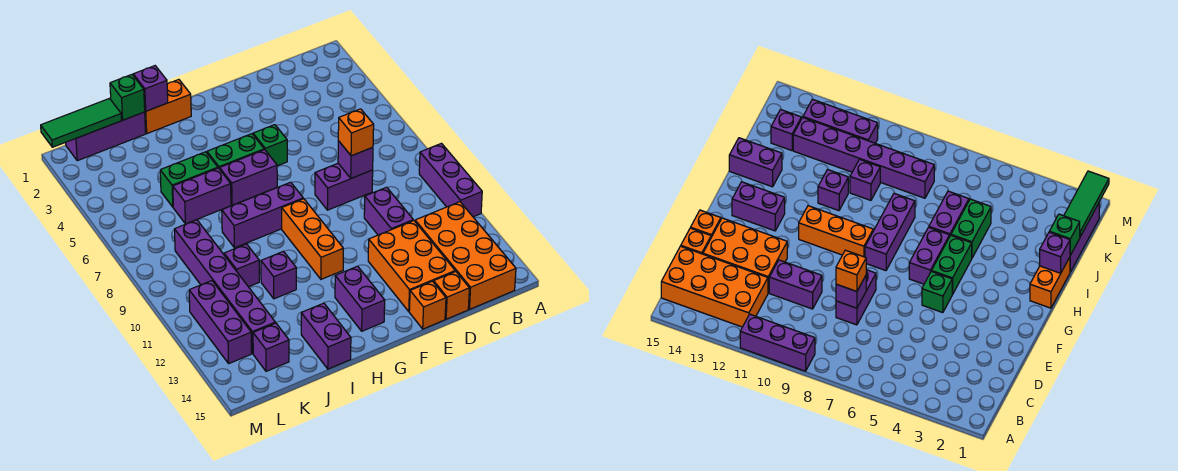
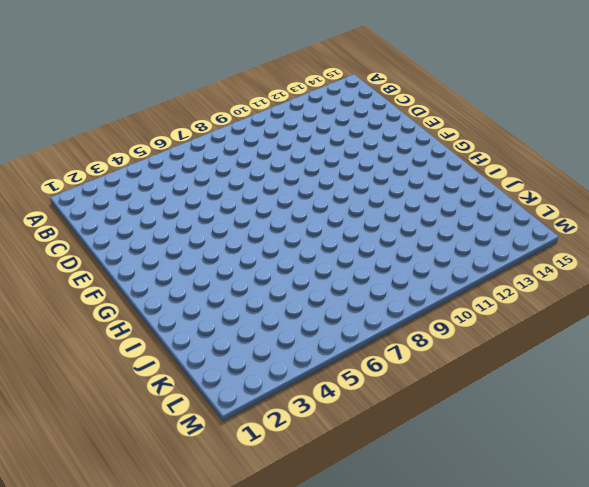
none -> purple 1x3 brick [419,143,482,217]
none -> orange 2x4 brick [415,202,516,309]
none -> purple 1x2 brick [315,164,373,210]

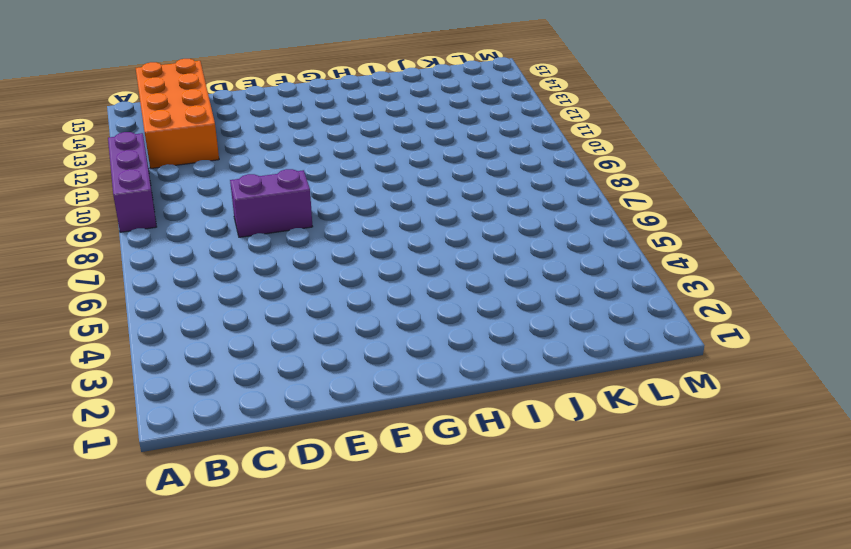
none -> purple 1x2 brick [364,187,413,235]
none -> orange 2x3 brick [368,221,455,311]
none -> orange 1x1 brick [434,271,469,319]

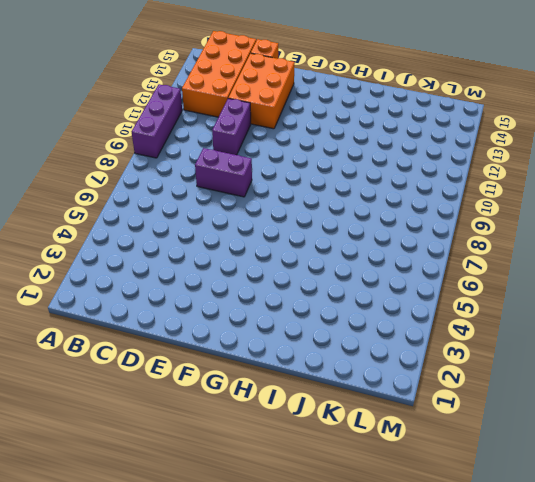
none -> orange 1x1 brick [409,281,446,329]
none -> green 1x1 brick [253,125,287,166]
none -> green 1x2 brick [207,134,264,169]

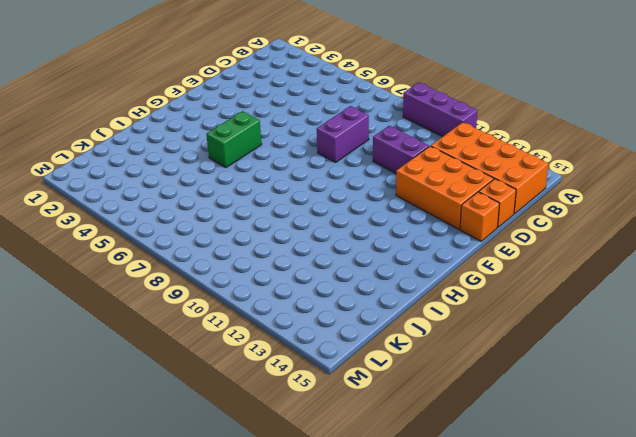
none -> green 1x1 brick [253,125,287,166]
none -> purple 1x2 brick [220,150,277,205]
none -> purple 1x3 brick [222,182,303,248]

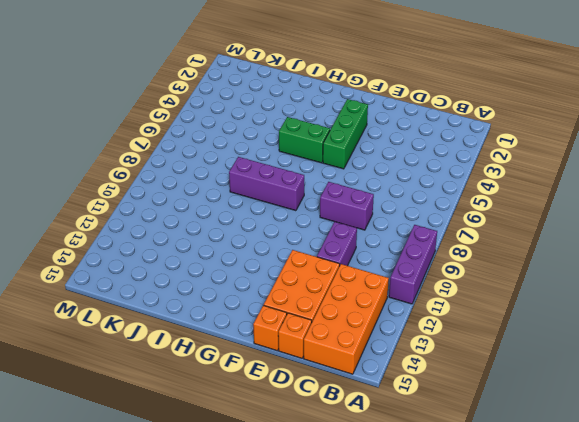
green 1x3 brick [323,99,368,169] -> green 1x1 brick [253,125,287,166]
none -> purple 1x2 brick [220,150,277,205]
none -> orange 1x3 brick [282,199,343,279]
none -> purple 1x2 brick [335,266,385,331]

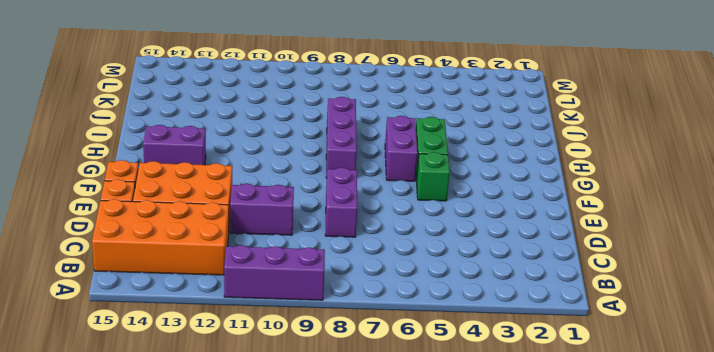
none -> orange 1x3 brick [282,199,343,279]
none -> orange 1x2 brick [145,80,191,134]
none -> green 1x2 brick [160,152,218,207]

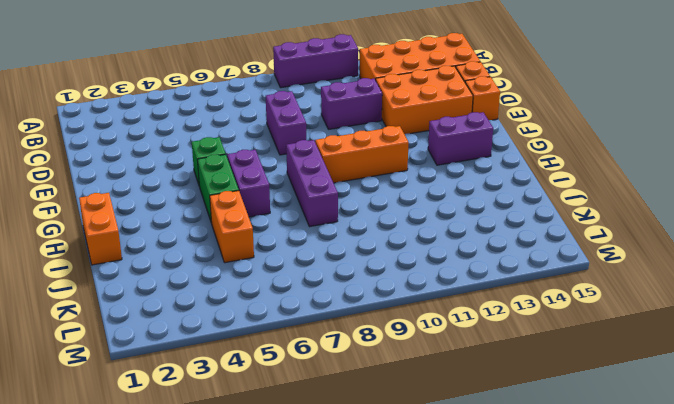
orange 1x2 brick [210,191,254,263] -> green 1x2 brick [160,152,218,207]
none -> purple 1x2 brick [173,168,231,224]
none -> purple 1x1 brick [261,251,296,299]
none -> purple 1x2 brick [301,303,351,369]

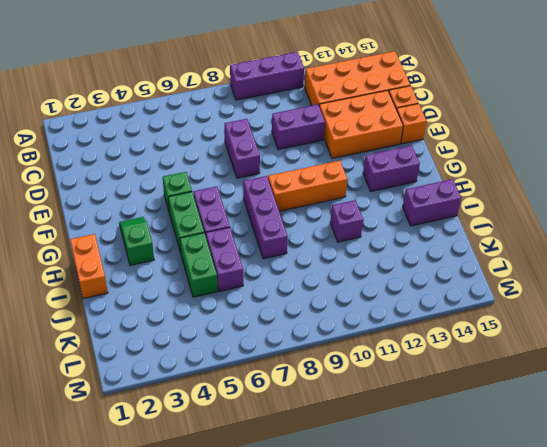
green 1x2 slope [119,217,154,265] -> none
none -> purple 1x3 brick [66,112,146,161]
none -> purple 1x1 brick [224,244,259,287]
none -> purple 1x6 brick [174,220,275,353]

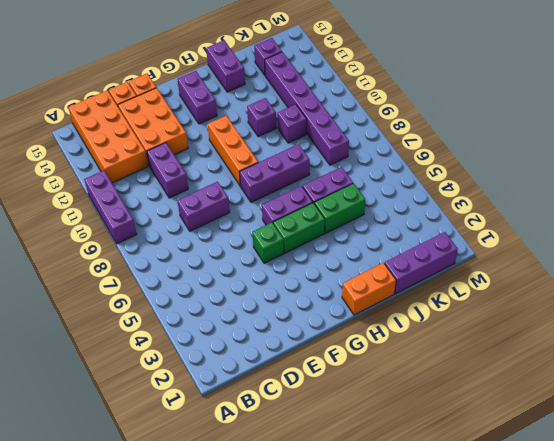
none -> purple 1x3 brick [189,281,251,363]
none -> purple 1x1 brick [338,141,373,178]
none -> purple 1x1 brick [133,66,168,111]

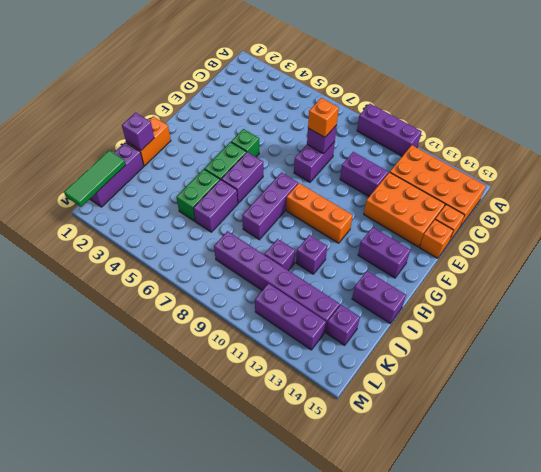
none -> green 1x1 brick [110,75,145,120]

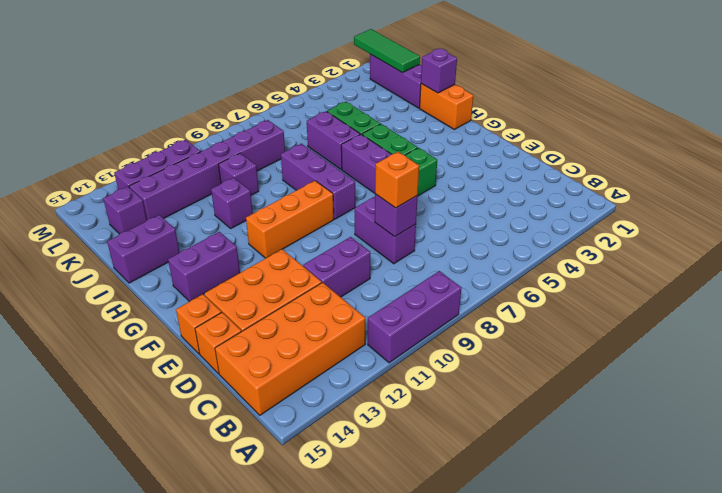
none -> green 1x1 brick [110,75,145,120]

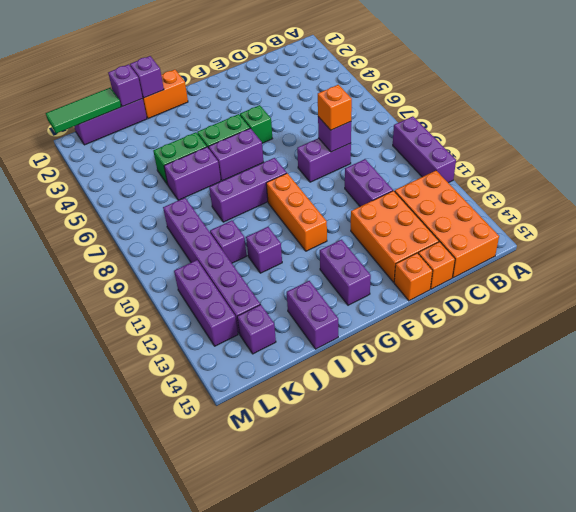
purple 1x1 brick [108,64,143,106] -> green 1x1 brick [110,75,145,120]

